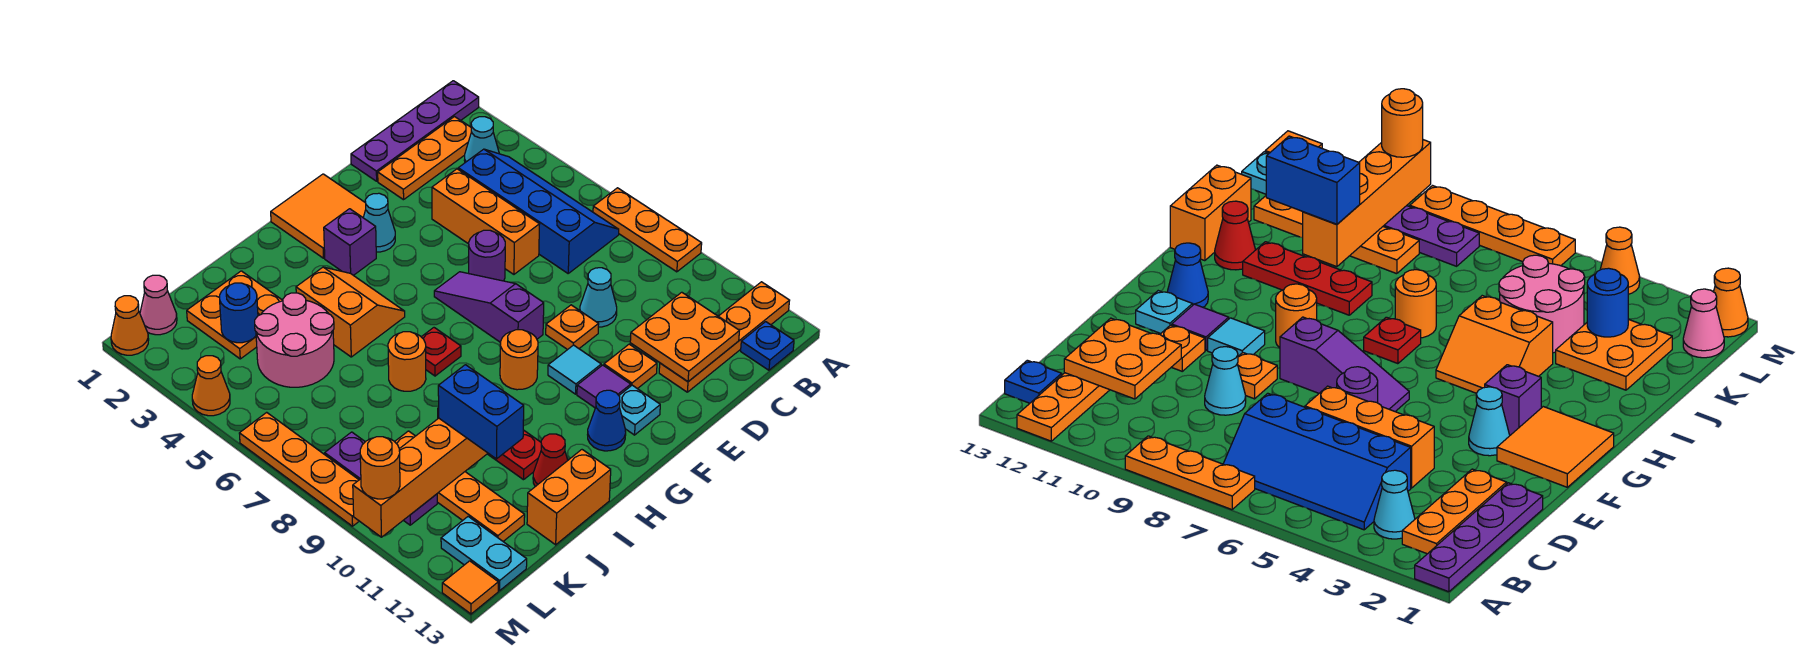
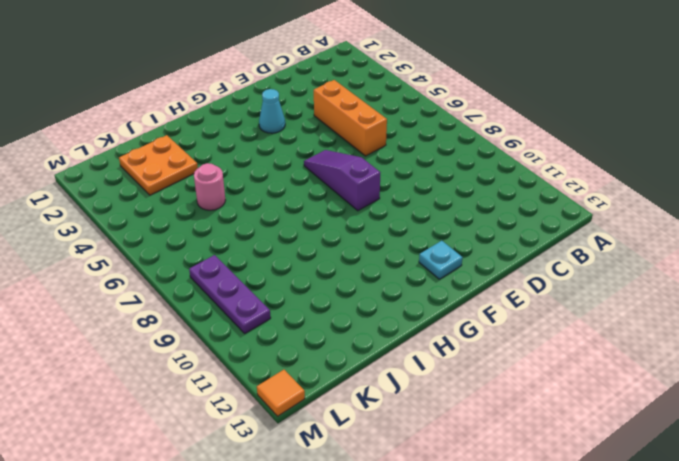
pink 1x1 round brick [194,163,225,210] -> pink 2x2 round brick [255,293,334,387]
none -> purple 1x4 plate [351,81,479,181]
none -> orange 1x3 plate [593,188,702,272]
none -> orange 1x4 plate [659,282,790,392]
none -> orange 1x3 plate [378,117,471,200]

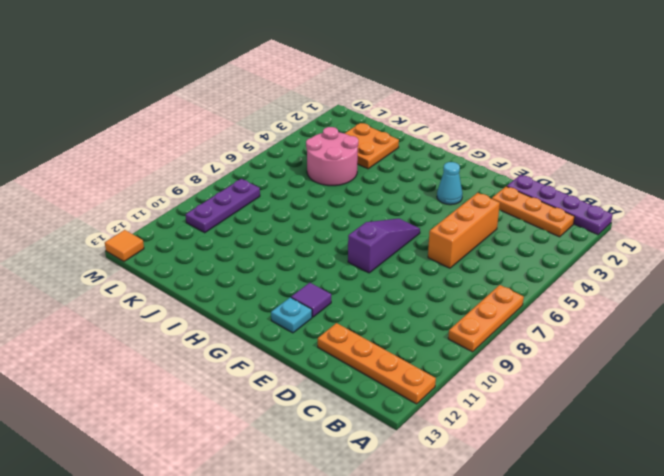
none -> cyan 1x1 cone [464,117,499,162]
none -> blue 2x4 slope [458,149,619,273]
none -> blue 1x1 plate [741,322,794,370]
none -> cyan 1x1 cone [580,268,617,327]

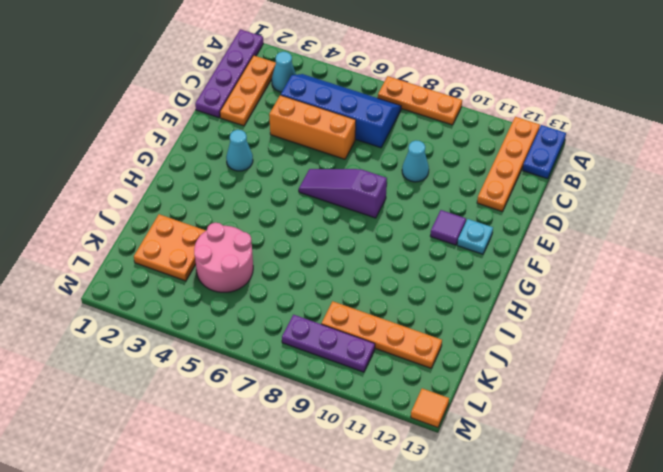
blue 1x2 plate [523,125,566,179] -> blue 1x1 plate [741,322,794,370]
none -> purple 1x1 round brick [469,230,505,281]
none -> orange 1x1 plate [546,305,599,350]
none -> orange 1x1 plate [604,344,657,389]
none -> orange 2x2 tile [271,174,366,258]

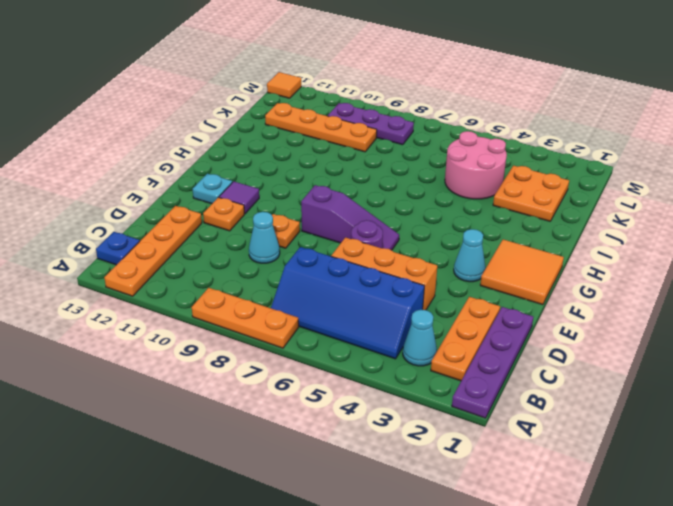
none -> cyan 1x1 tile [548,345,601,394]
none -> purple 1x1 brick [324,209,376,275]
none -> orange 1x1 round brick [500,330,538,390]
none -> blue 1x1 cone [588,390,626,451]

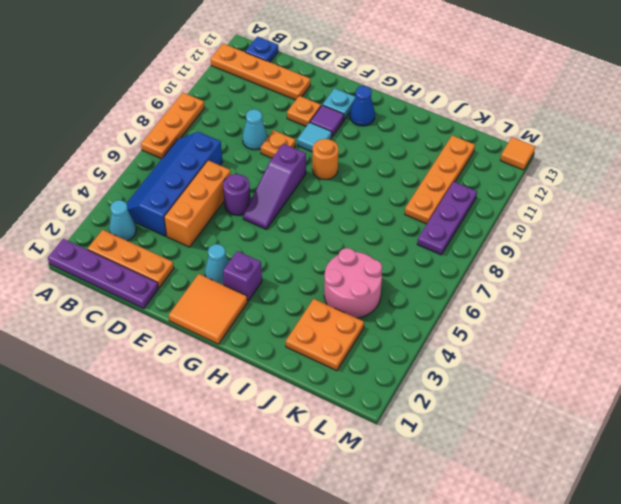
none -> orange 2x2 slope [296,267,405,357]
none -> red 1x1 plate [422,328,461,376]
none -> orange 1x1 round brick [388,332,426,391]
none -> red 1x3 plate [438,408,541,480]

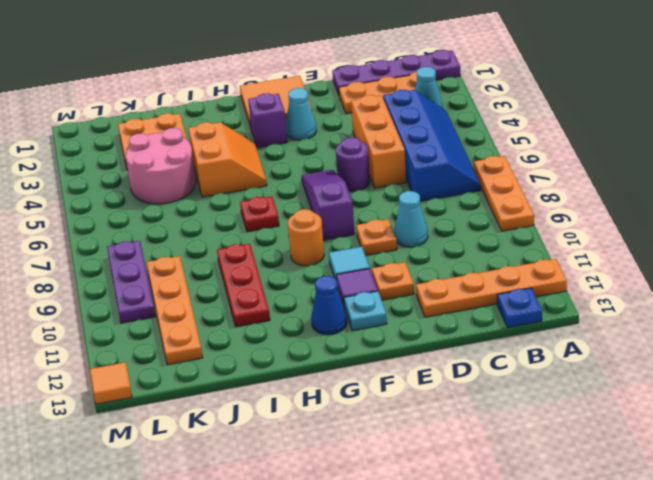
none -> orange 1x1 round brick [388,332,426,391]
none -> red 1x1 cone [533,434,568,487]
none -> orange 1x2 brick [527,450,611,545]
none -> pink 1x1 cone [140,275,177,335]

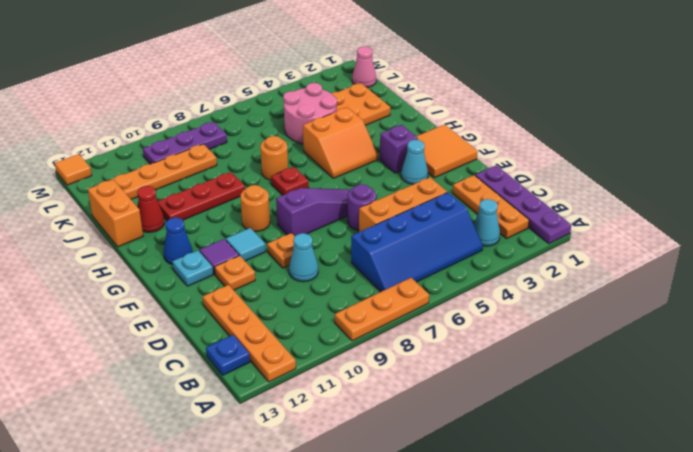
none -> cyan 1x2 plate [441,517,527,591]
none -> orange 1x1 cone [111,296,149,355]
none -> orange 1x1 cone [192,356,230,416]
none -> orange 1x4 plate [239,412,359,526]

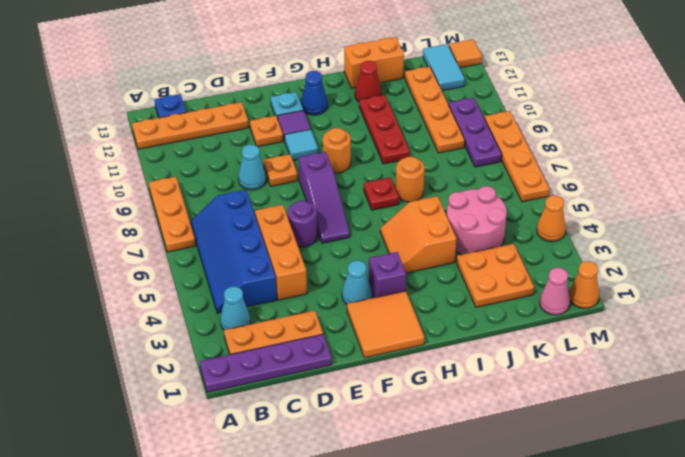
cyan 1x2 tile [423,44,465,91] -> cyan 1x2 plate [441,517,527,591]
none -> orange 2x2 plate [630,292,739,382]
none -> orange 1x4 brick [353,418,488,537]
none -> blue 1x1 round brick [220,283,258,343]
none -> blue 1x2 brick [438,365,524,459]

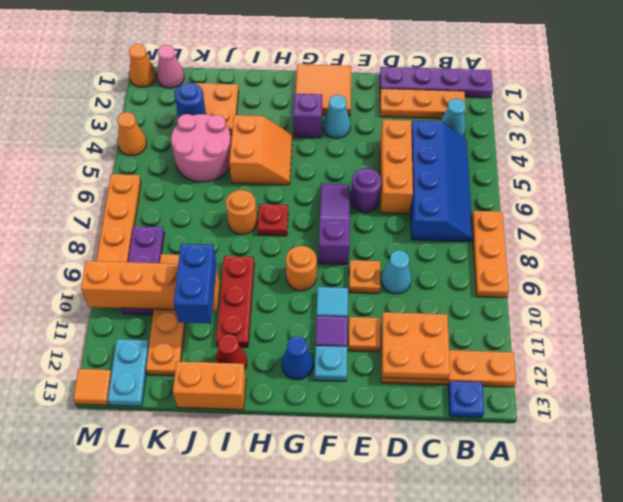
none -> orange 1x1 round brick [360,437,400,499]

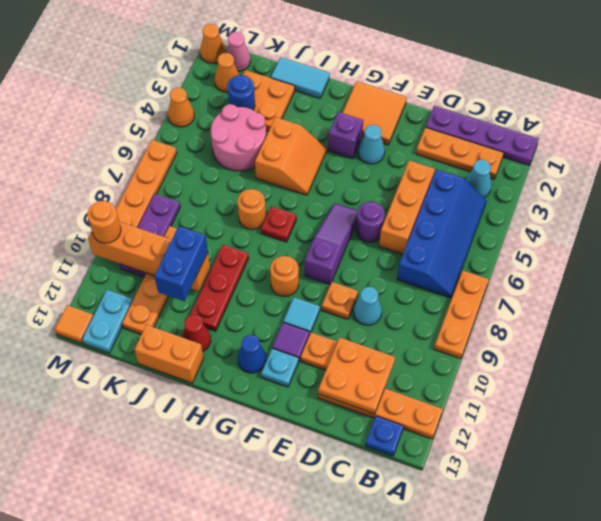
cyan 1x2 tile [271,57,330,98] -> none
orange 1x1 cone [215,53,239,92] -> none

